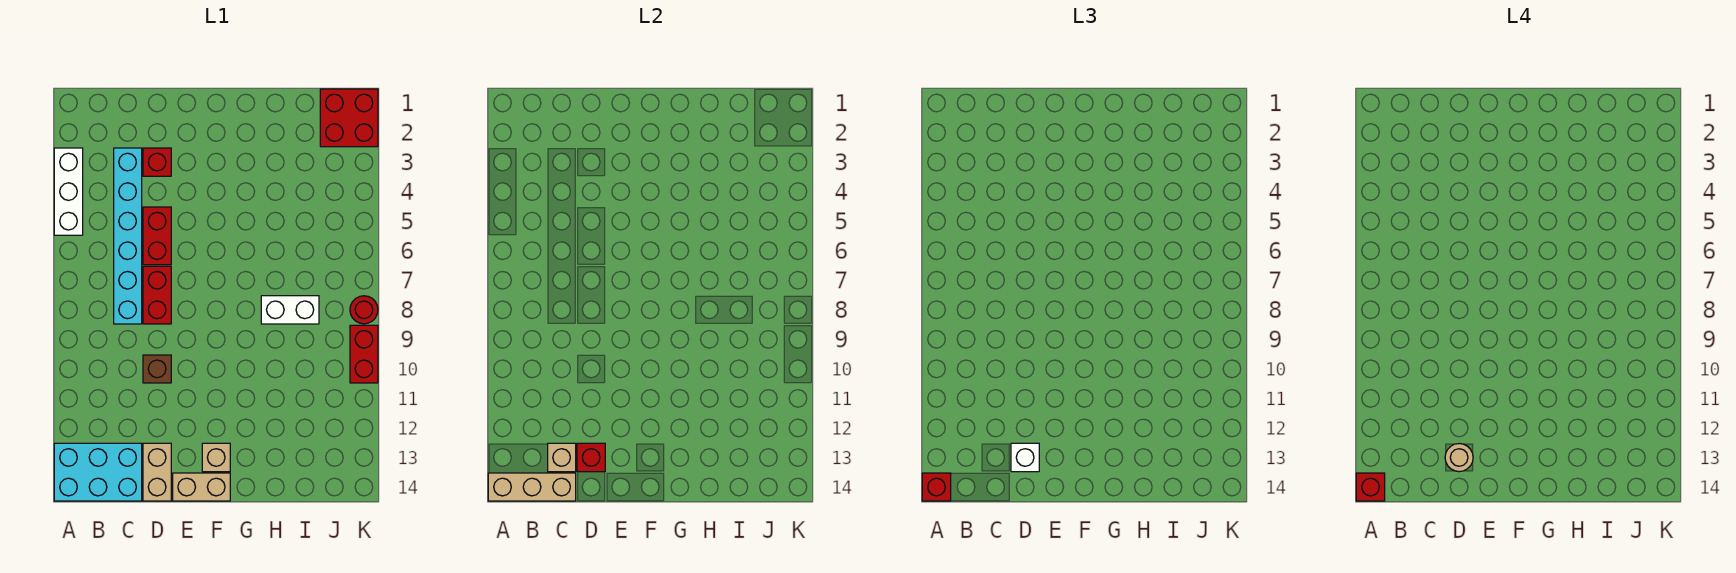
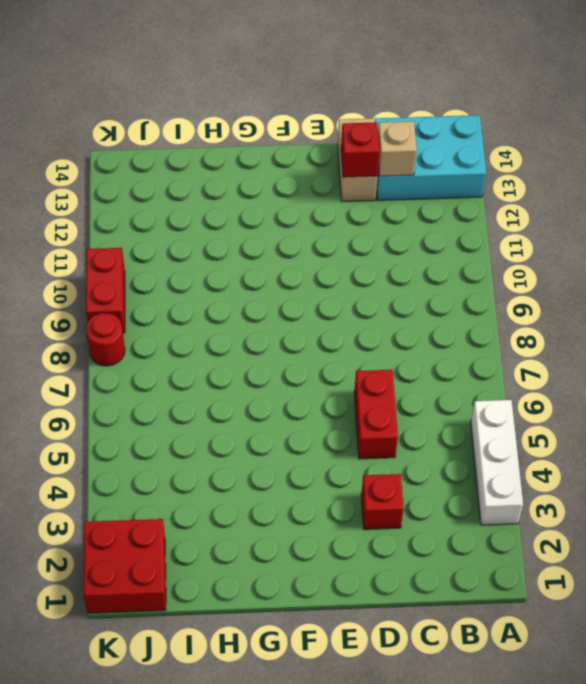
none -> cyan 1x6 brick [114,148,142,324]
none -> red 1x2 brick [143,266,171,324]
none -> brown 1x1 brick [143,355,171,383]

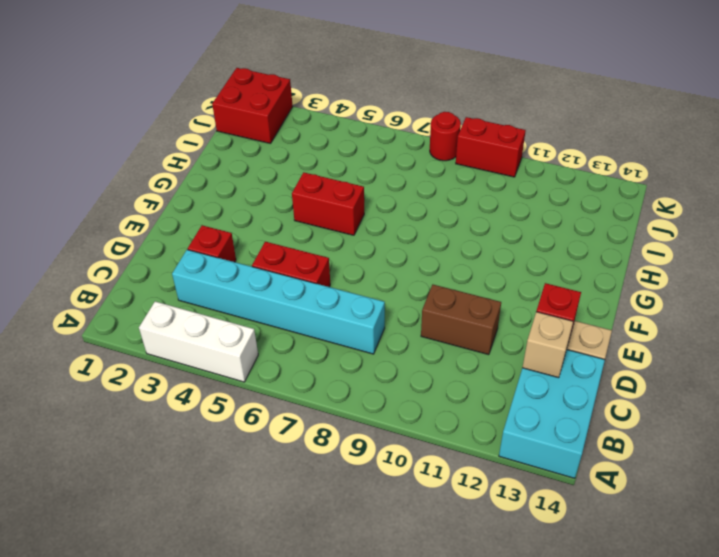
brown 1x2 brick [421,285,501,355] -> brown 1x1 brick [143,355,171,383]
red 1x2 brick [292,172,364,235] -> red 1x2 brick moved to [143,266,171,324]
none -> tan 1x2 brick [173,473,230,501]
none -> tan 1x1 brick [202,443,230,472]
none -> white 1x2 brick [261,296,319,324]

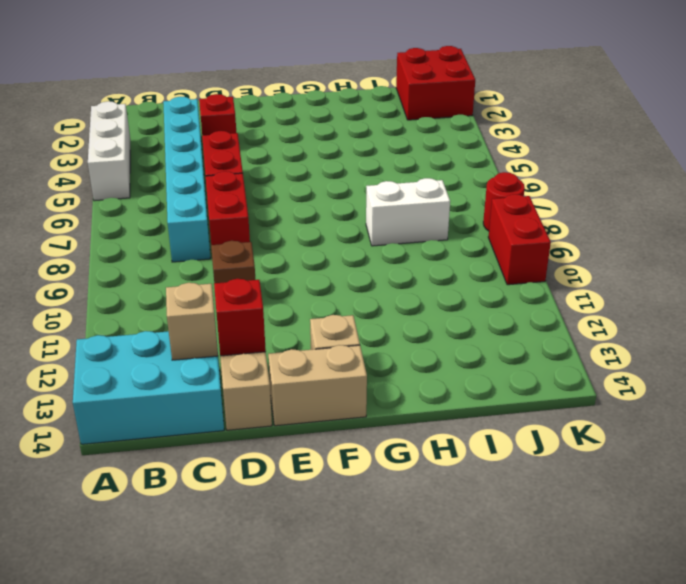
none -> tan 1x3 brick [488,473,576,501]
none -> red 1x1 brick [922,473,951,501]
none -> white 1x1 brick [1011,443,1039,472]

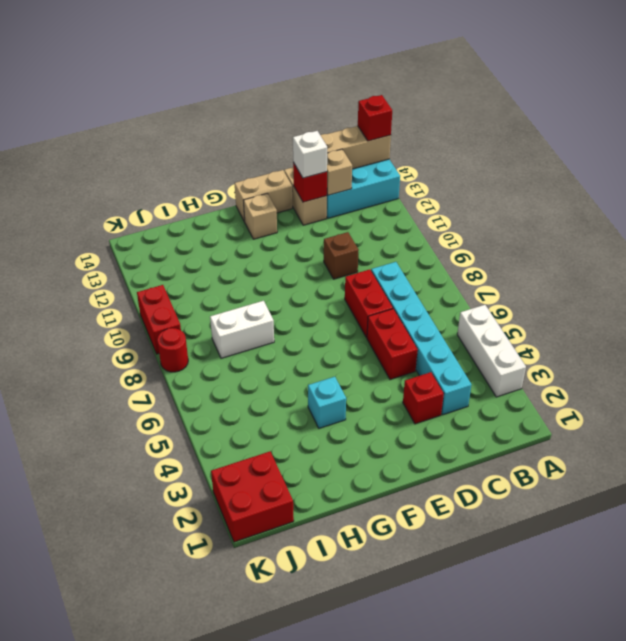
cyan 1x1 brick [308,377,346,428] -> none
none -> red 1x1 brick [1356,473,1385,501]
none -> tan 1x1 round brick [1445,444,1473,472]

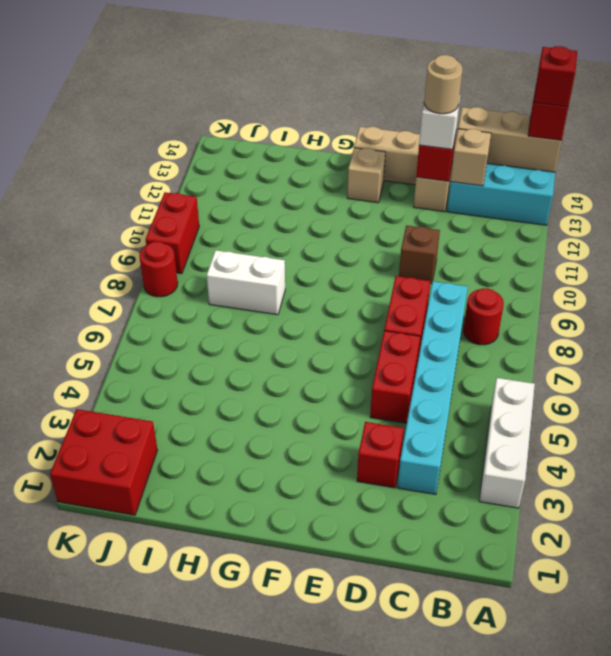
red 1x1 round brick [463,288,504,345] -> none

